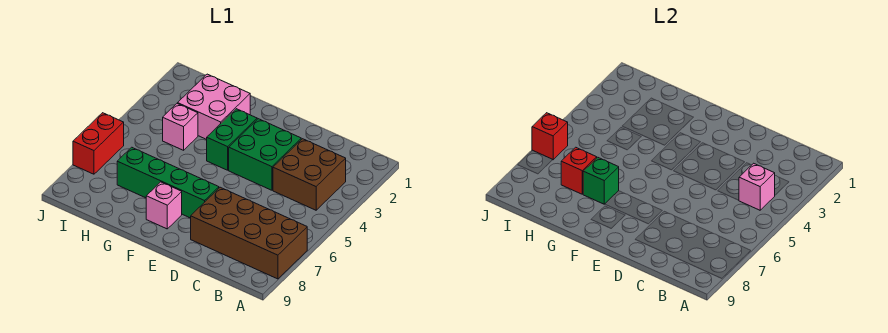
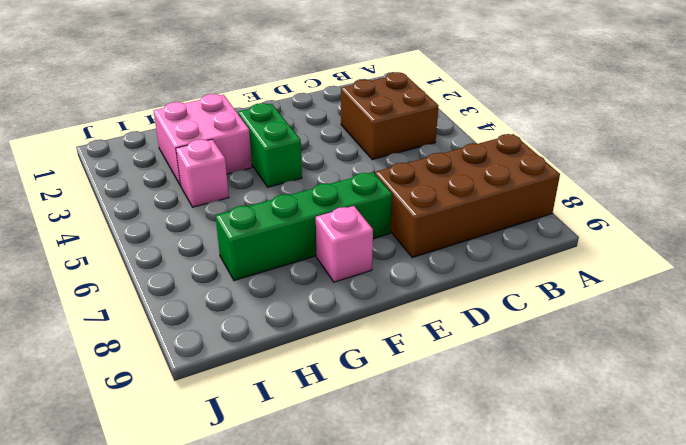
none -> green 2x2 brick [229,119,301,190]
none -> red 1x2 brick [73,113,124,174]
none -> pink 1x1 brick [739,163,775,210]

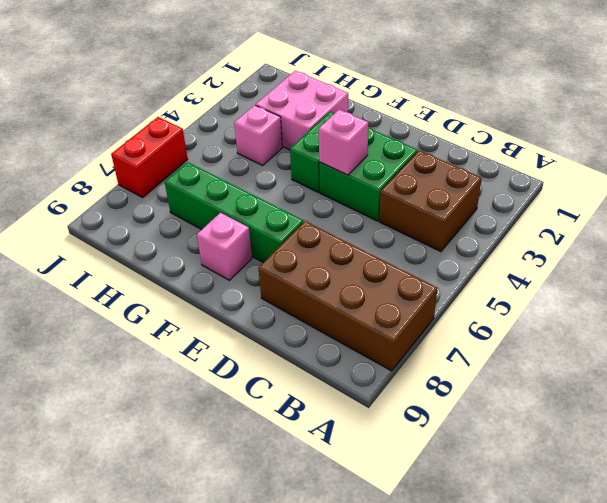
pink 1x1 brick [319,110,368,175] -> pink 1x1 brick moved to [739,163,775,210]
none -> green 1x1 brick [583,157,619,204]
none -> red 1x1 brick [561,147,597,194]
none -> red 1x1 brick [532,113,568,160]

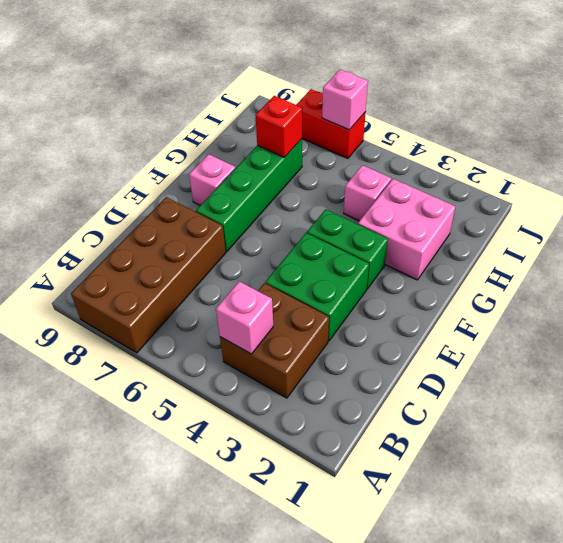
pink 1x1 brick [322,70,368,130] -> red 1x1 brick [532,113,568,160]
none -> green 1x1 brick [583,157,619,204]

